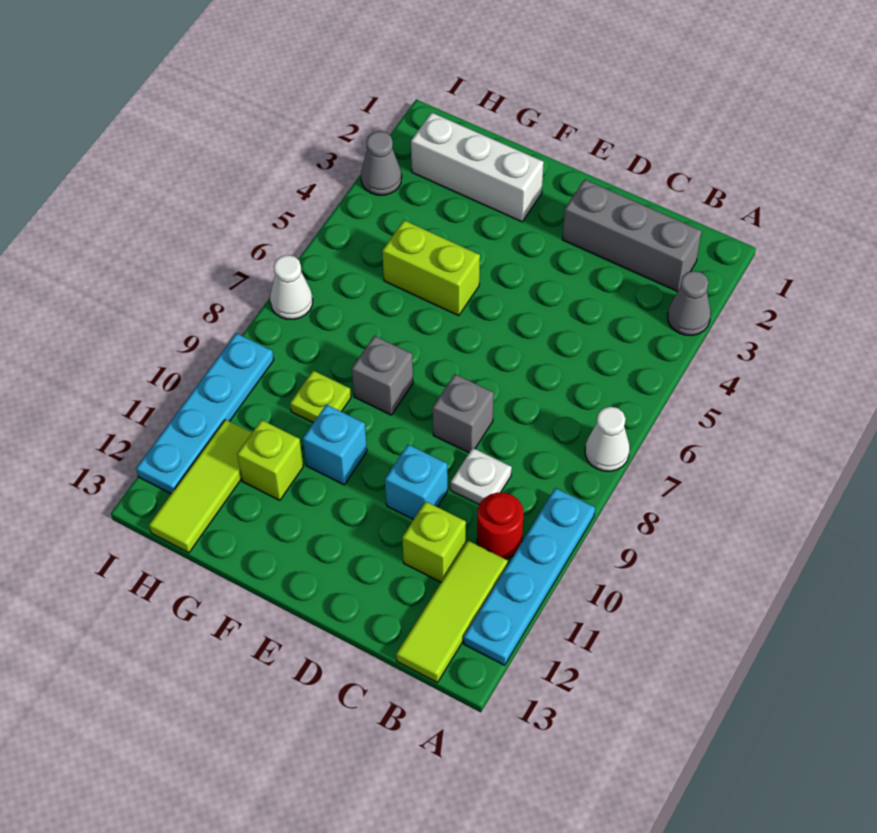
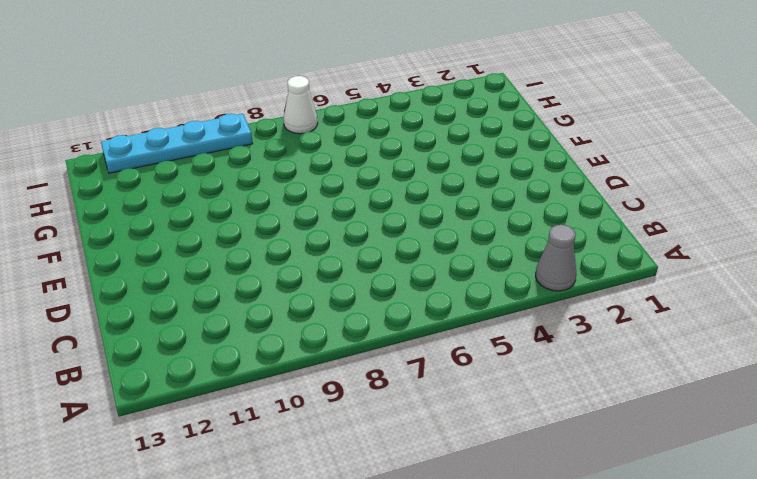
none -> white 1x1 cone [585,407,630,471]
none -> cyan 1x4 plate [464,488,595,665]
none -> grey 1x3 brick [562,179,702,292]

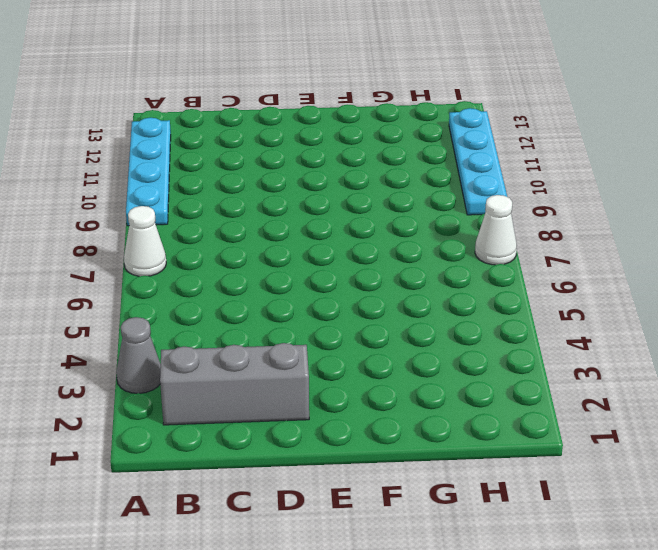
none -> red 1x1 round brick [477,493,524,559]
none -> lime 1x3 tile [396,541,508,682]
none -> white 1x1 plate [451,448,512,505]

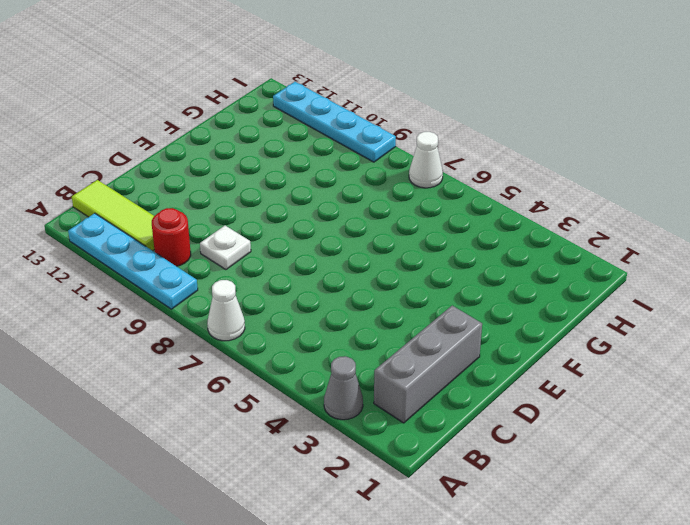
none -> lime 1x1 brick [402,502,466,582]
none -> grey 1x1 brick [433,374,494,453]
none -> cyan 1x1 brick [385,445,448,520]

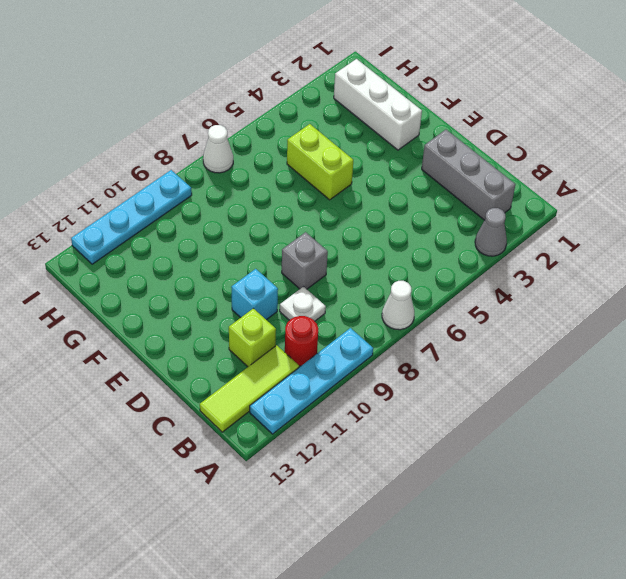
none -> grey 1x1 brick [352,336,413,415]
none -> cyan 1x1 brick [303,405,367,485]
none -> lime 1x1 plate [290,371,351,423]

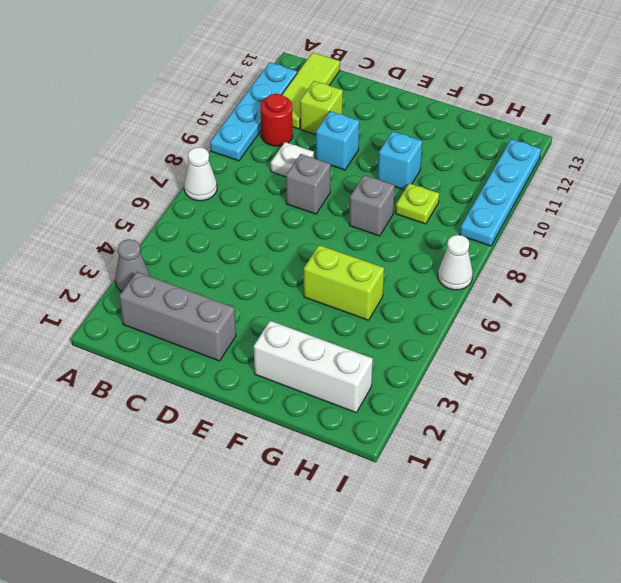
none -> lime 1x1 brick [237,420,303,500]
none -> lime 1x3 tile [149,420,251,553]
none -> grey 1x1 cone [361,131,402,195]

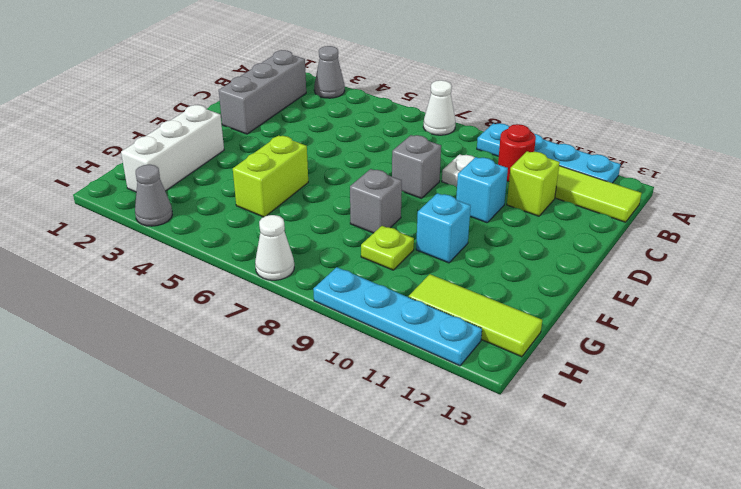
none -> lime 1x1 brick [237,420,303,500]

